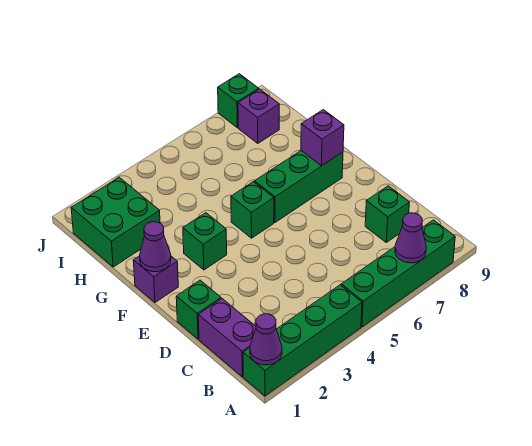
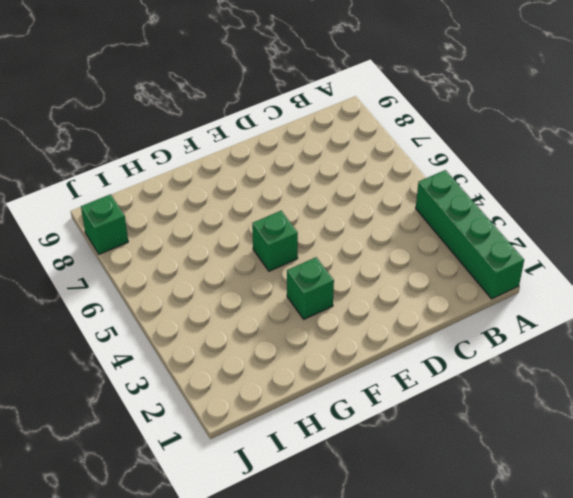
none -> green 1x4 brick [341,220,455,327]
none -> purple 1x2 brick [198,299,256,377]
none -> green 1x1 brick [365,186,409,242]

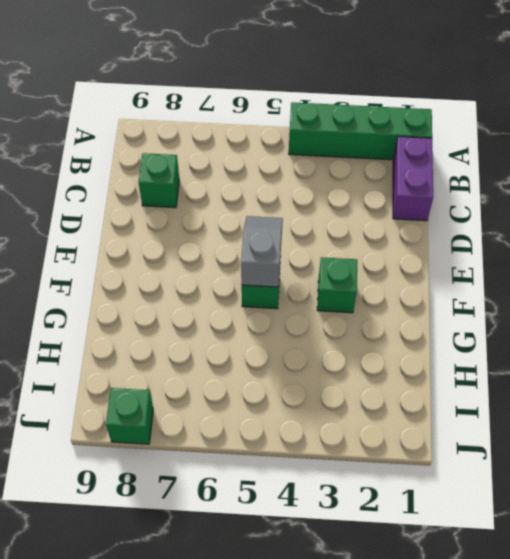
grey 1x2 slope [241,216,283,287] -> none
none -> green 1x4 brick [341,220,455,327]
none -> green 1x1 brick [176,280,221,339]
none -> purple 1x1 brick [133,256,178,302]

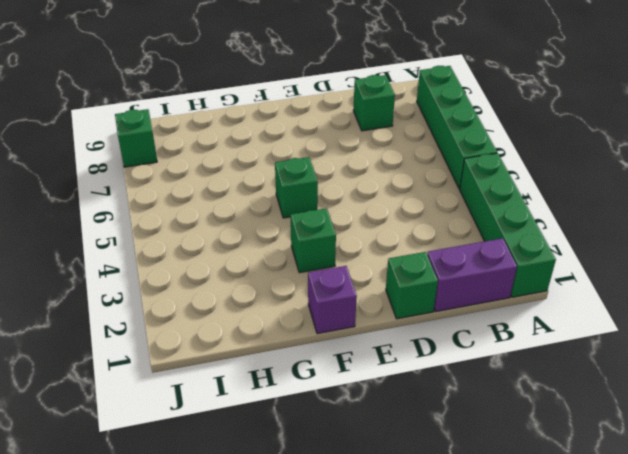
none -> green 1x3 brick [255,151,343,223]
none -> green 2x2 brick [71,177,160,267]
none -> purple 1x1 brick [238,89,279,143]

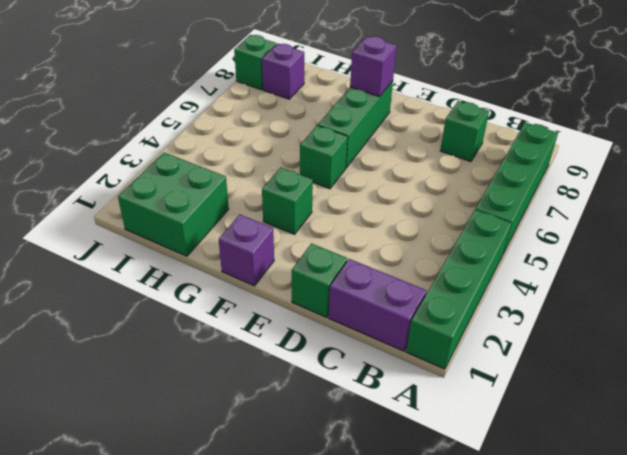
none -> purple 1x1 cone [250,314,282,365]
none -> purple 1x1 cone [395,213,426,263]
none -> purple 1x1 cone [140,222,171,272]

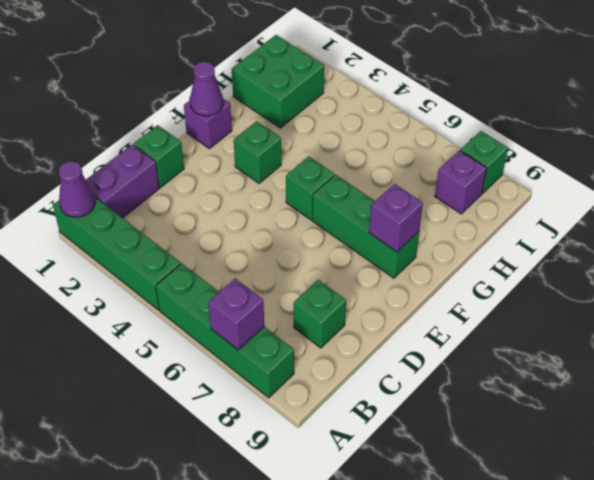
purple 1x1 brick [208,279,264,350] -> purple 1x1 cone [395,213,426,263]

